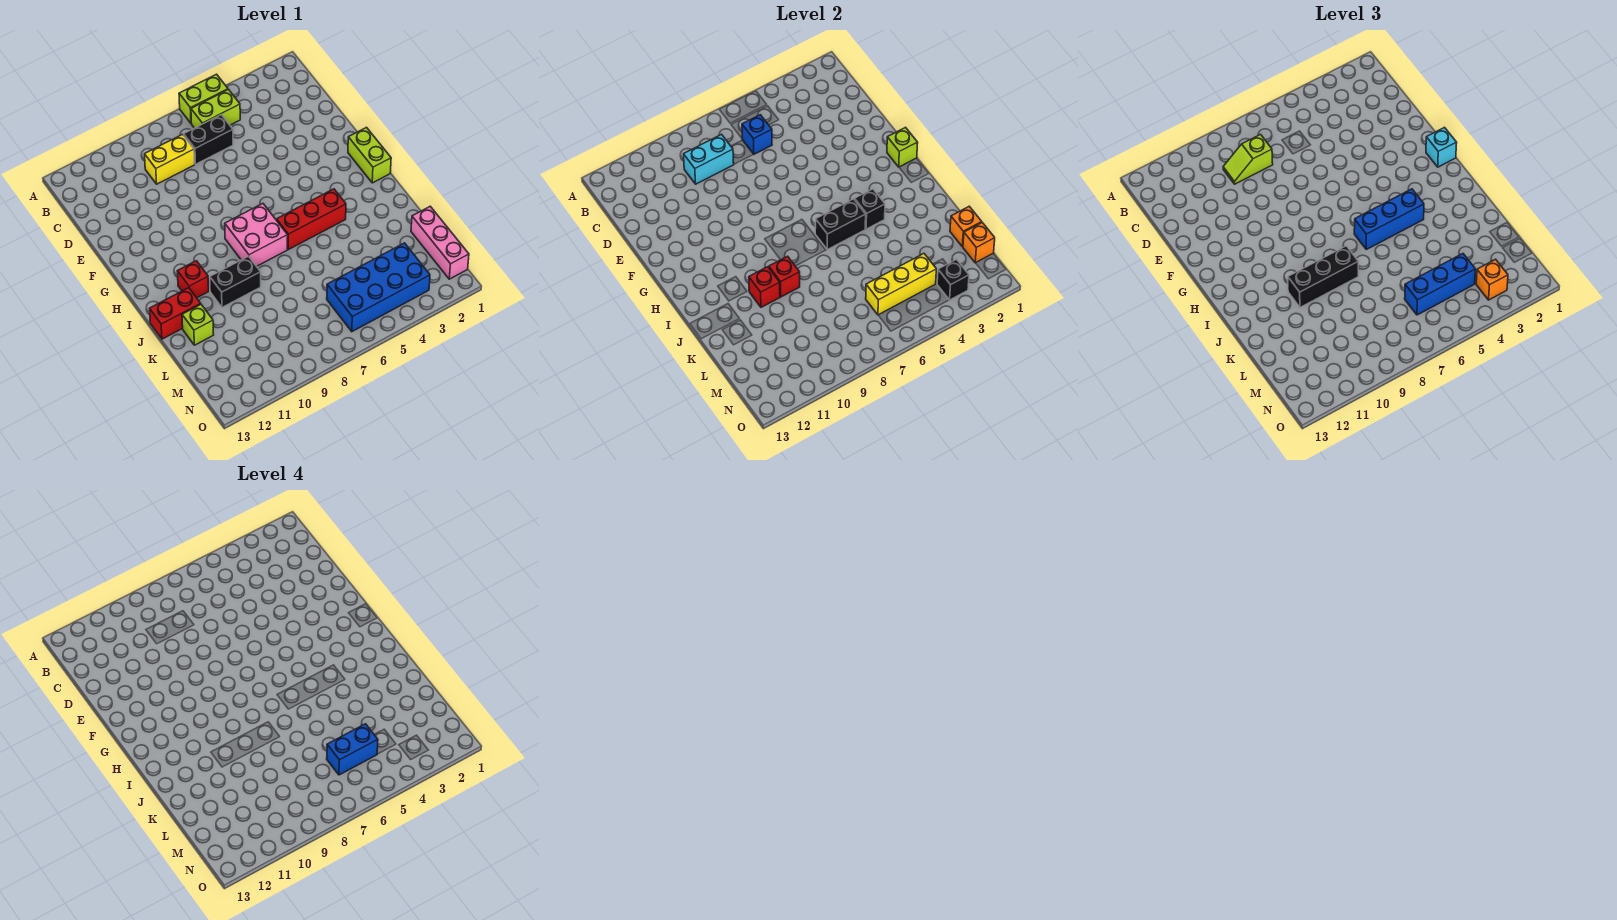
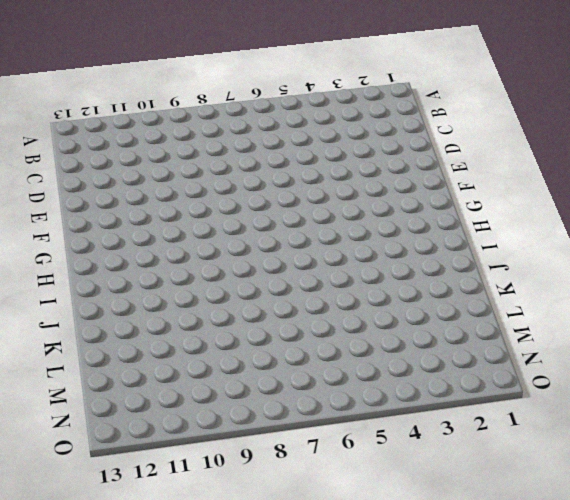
none -> lime 1x2 brick [179,74,228,123]
none -> lime 1x2 brick [191,90,240,128]
none -> black 1x2 brick [184,115,233,164]
none -> yellow 1x2 brick [145,134,195,184]

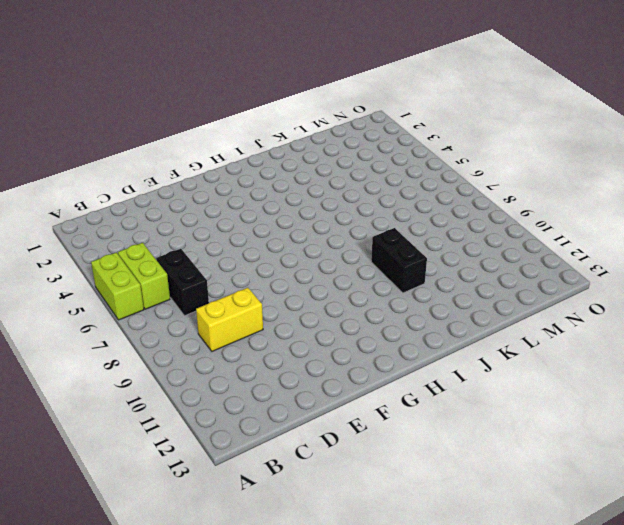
yellow 1x2 brick [196,288,263,351] -> yellow 1x2 brick turned to [145,134,195,184]
none -> lime 1x2 brick [348,127,391,183]
none -> pink 2x2 brick [225,204,288,266]
none -> red 1x3 brick [277,189,346,249]
none -> red 1x1 brick [177,261,209,298]

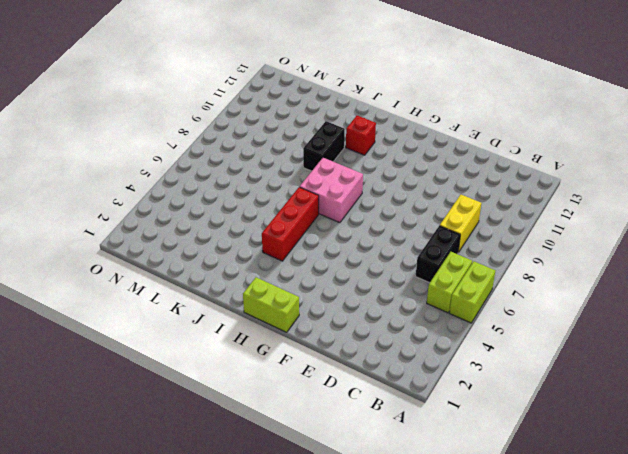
none -> red 1x2 brick [150,288,201,339]
none -> lime 1x1 brick [182,305,214,345]
none -> pink 1x3 brick [411,206,469,279]
none -> blue 2x4 brick [327,243,430,332]

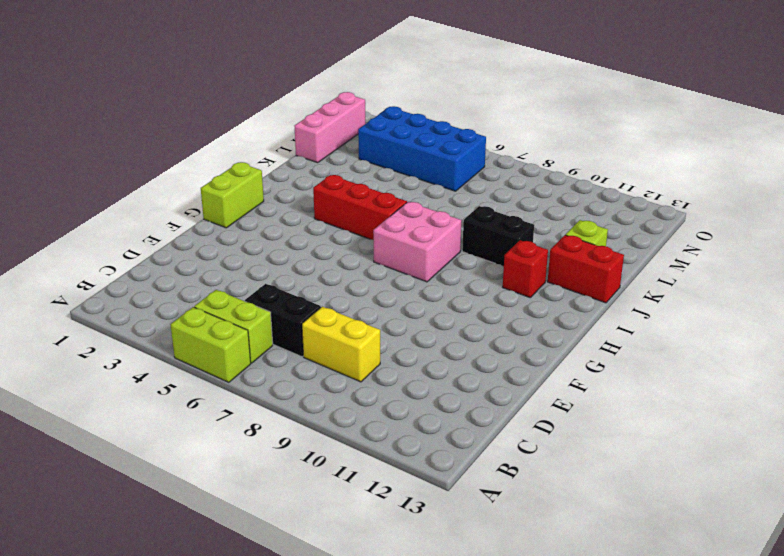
none -> blue 1x1 brick [742,115,772,154]
none -> cyan 1x2 brick [684,134,734,184]
none -> lime 1x1 brick [887,127,918,167]
none -> black 1x1 brick [855,189,885,229]

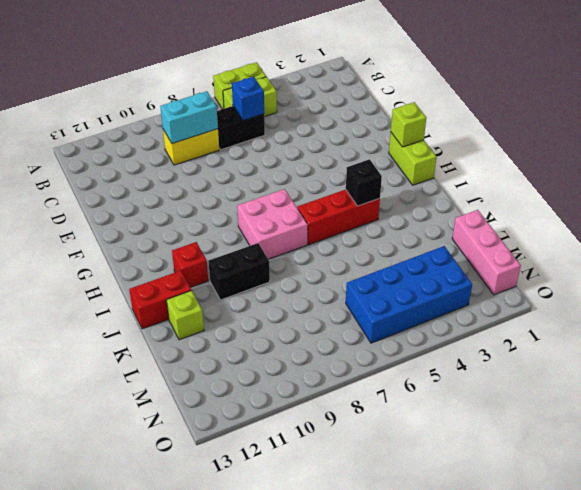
none -> black 1x2 brick [815,199,866,249]
none -> red 1x1 brick [769,256,800,297]
none -> red 1x1 brick [749,267,780,307]
none -> orange 1x1 brick [950,206,982,247]

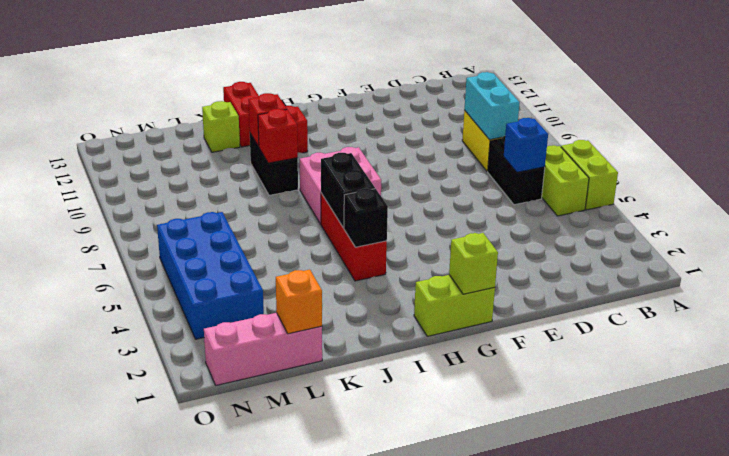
none -> orange 1x1 brick [963,223,995,263]
none -> yellow 1x3 brick [866,254,936,315]
none -> black 1x1 brick [937,259,969,300]
none -> lime 1x2 slope [1223,134,1273,184]

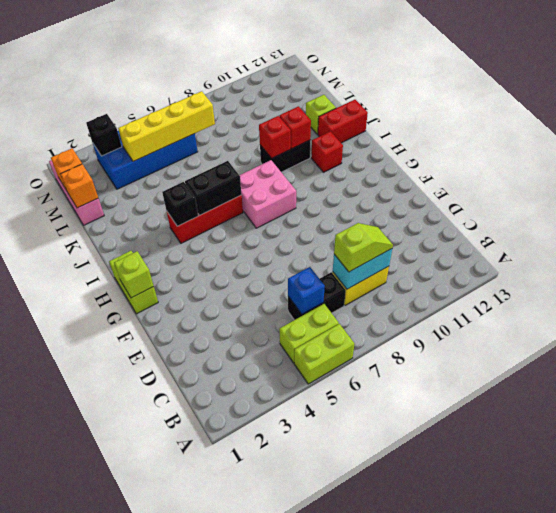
yellow 1x4 brick [118,91,215,161] -> yellow 1x3 brick [866,254,936,315]
none -> cyan 1x1 brick [1426,127,1457,167]
none -> blue 1x3 brick [1354,189,1424,249]
none -> black 1x3 brick [1288,246,1358,307]
none -> blue 1x3 brick [1405,254,1475,315]

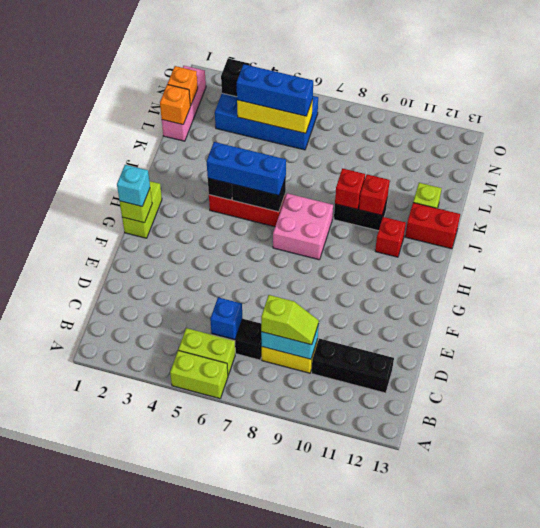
black 1x3 brick [312,339,394,393] -> black 1x3 brick moved to [1288,246,1358,307]
none -> orange 1x1 brick [1476,259,1508,300]
none -> blue 1x2 brick [327,724,378,775]

